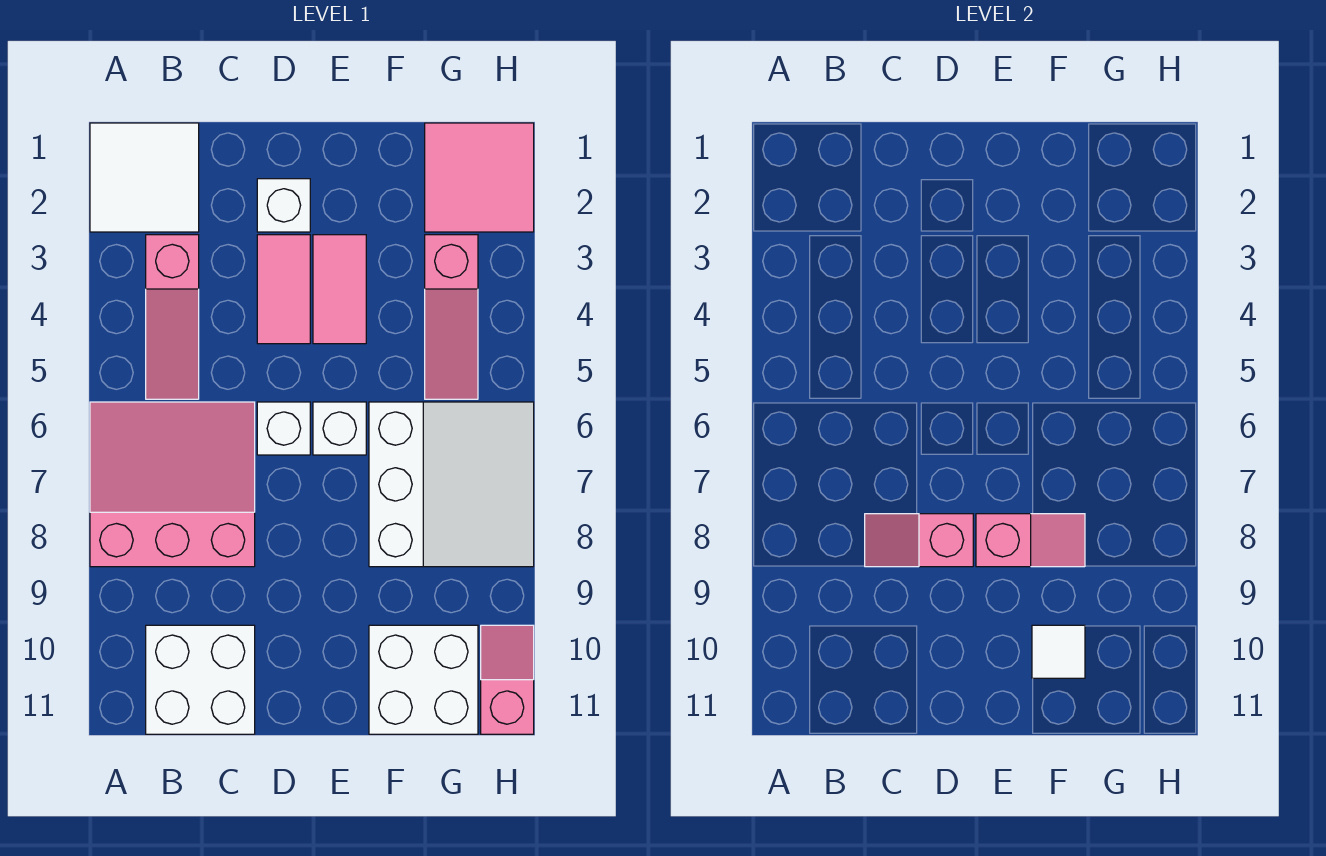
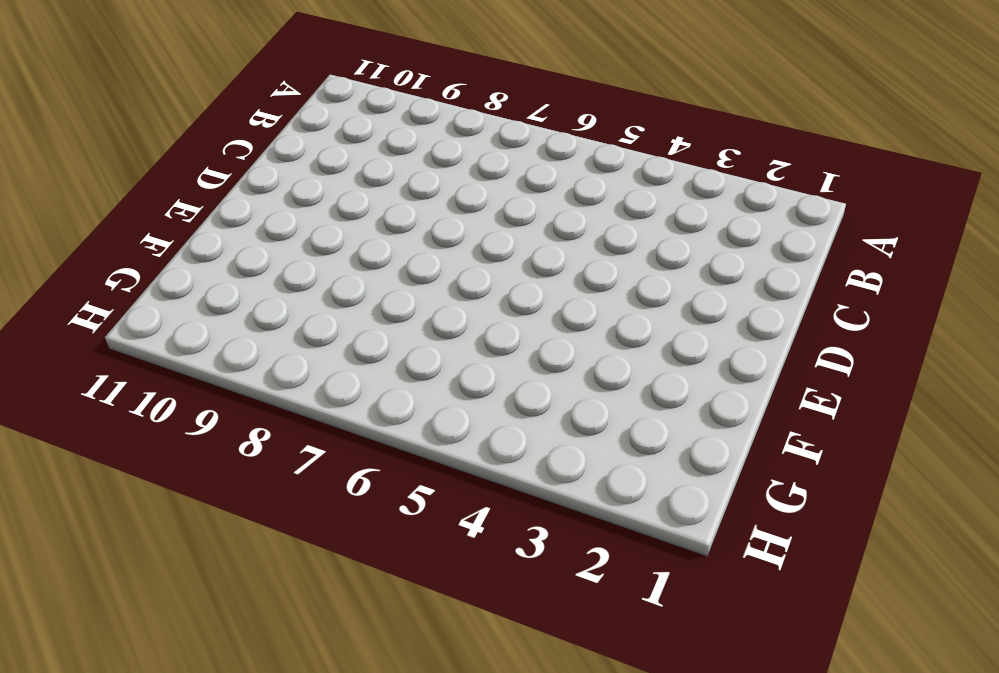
none -> white 2x2 tile [90,123,199,232]
none -> pink 3x3 slope [90,402,255,567]
none -> pink 1x3 slope [146,235,199,399]

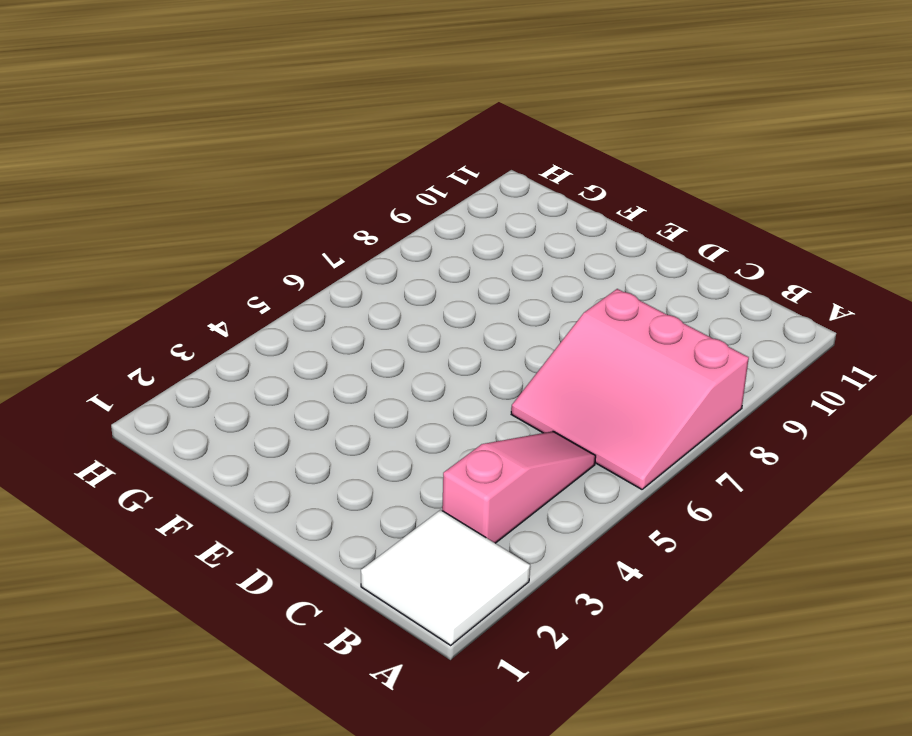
none -> white 2x2 brick [146,625,255,734]
none -> white 1x1 brick [257,179,310,232]
none -> pink 1x2 tile [257,235,310,344]

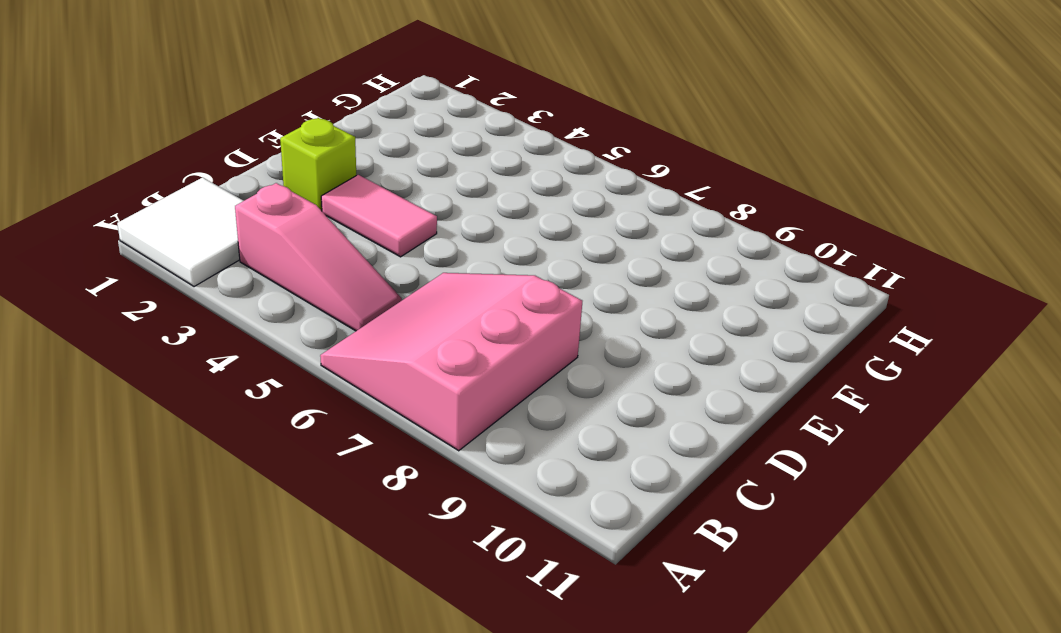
lime 1x1 brick [280,118,356,211] -> white 1x1 brick [257,179,310,232]
none -> white 2x2 brick [146,625,255,734]
none -> white 1x1 brick [257,402,310,455]
none -> pink 1x2 tile [313,235,366,344]

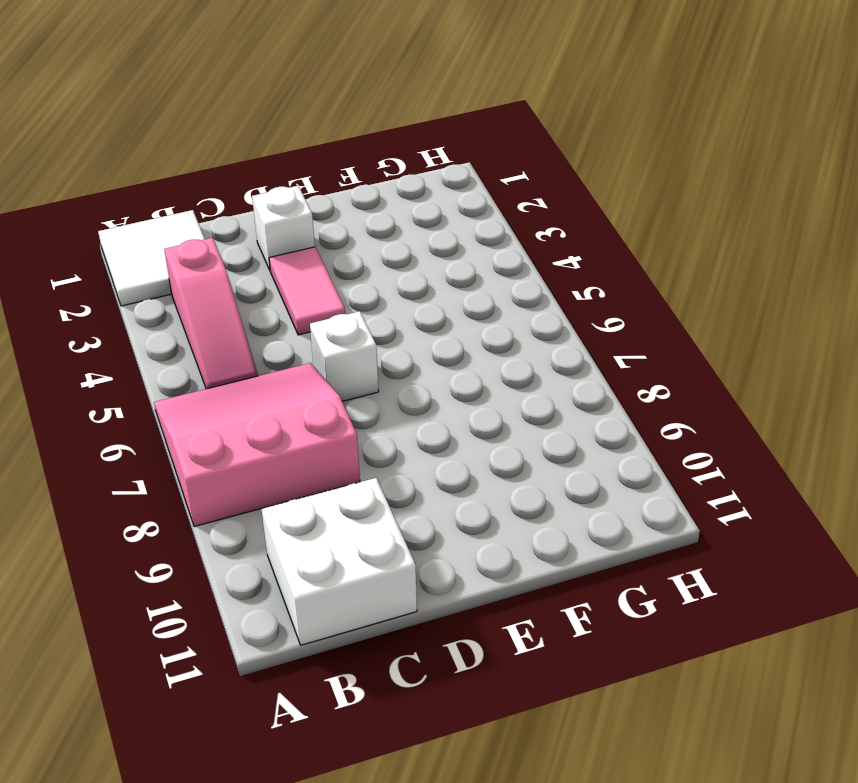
none -> pink 1x2 tile [313,235,366,344]
none -> white 1x1 brick [313,402,366,455]
none -> white 3x3 slope [369,402,534,567]

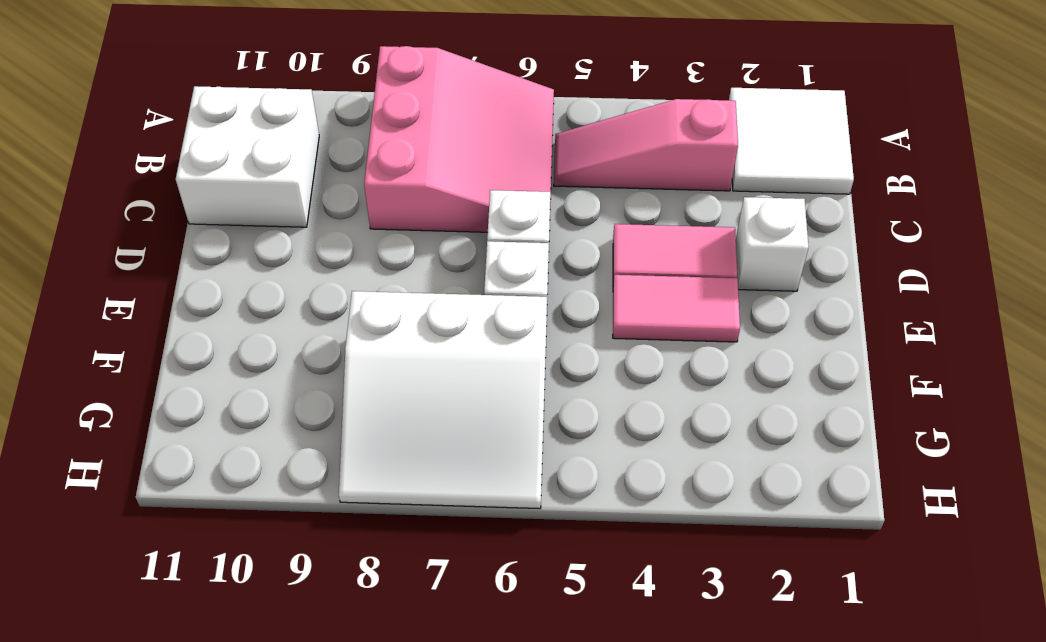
none -> white 2x2 brick [369,625,478,734]
none -> pink 2x2 tile [425,123,534,232]
none -> pink 1x3 slope [425,235,478,399]

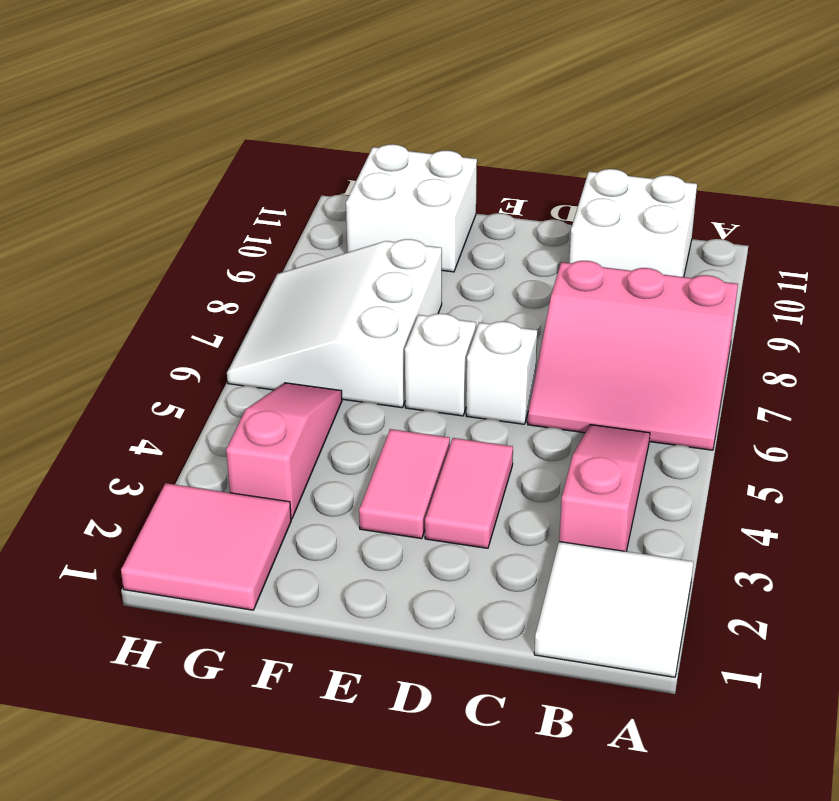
none -> white 1x1 brick [257,179,310,232]
none -> pink 1x2 slope [481,625,534,734]
none -> pink 1x2 slope [865,514,973,567]

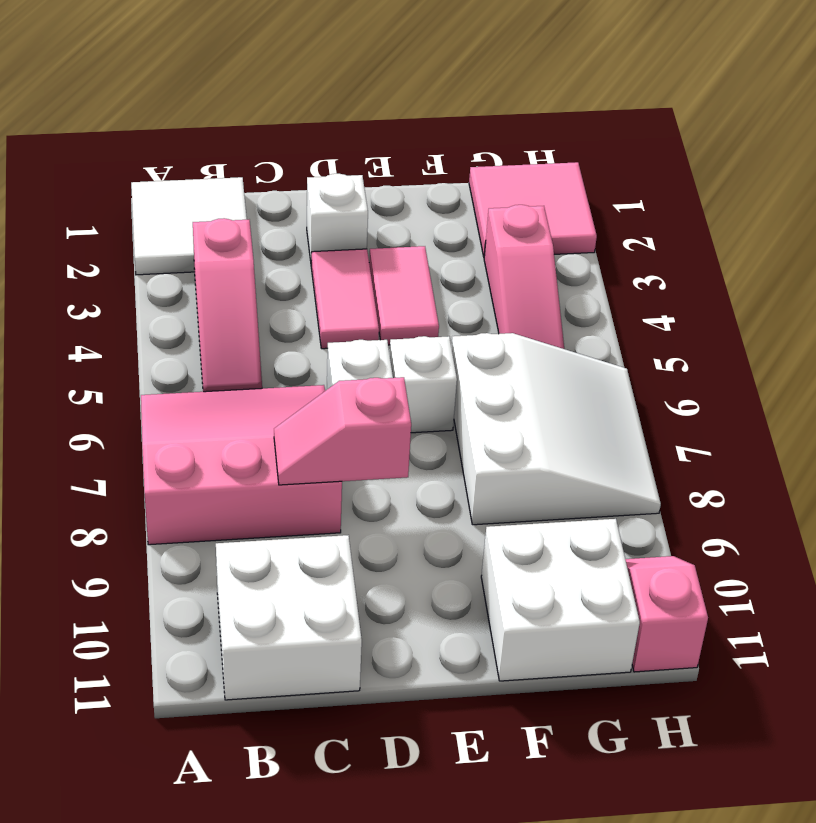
none -> pink 1x2 slope [976,514,1085,567]
none -> white 1x1 tile [1032,625,1085,678]

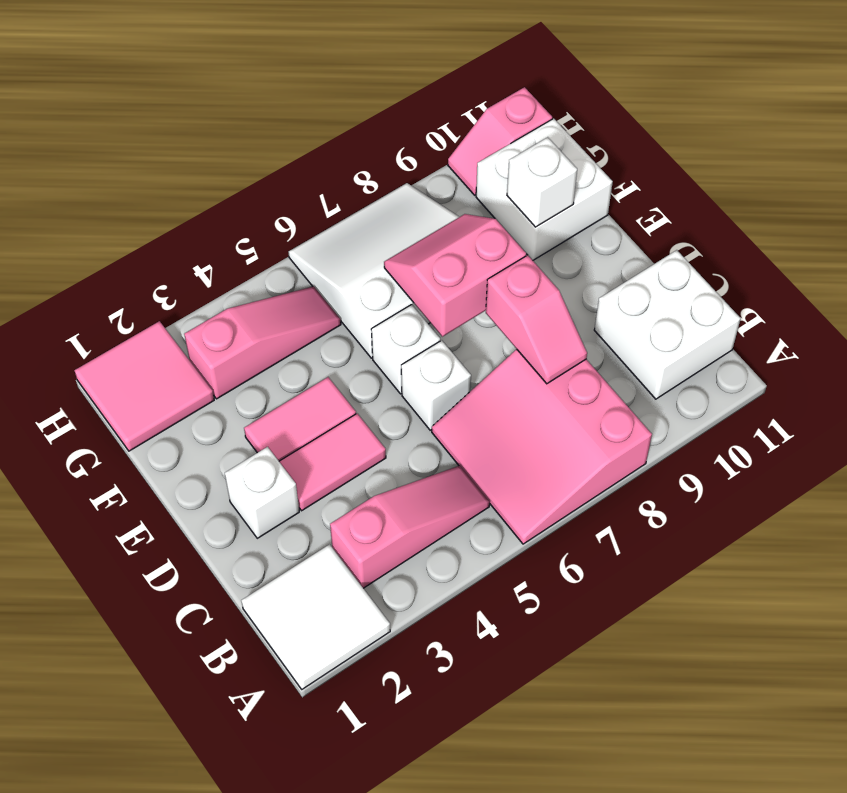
pink 2x2 slope [384,214,526,337] -> pink 1x2 slope [976,514,1085,567]
white 1x1 brick [507,137,577,227] -> white 1x1 tile [1032,625,1085,678]

